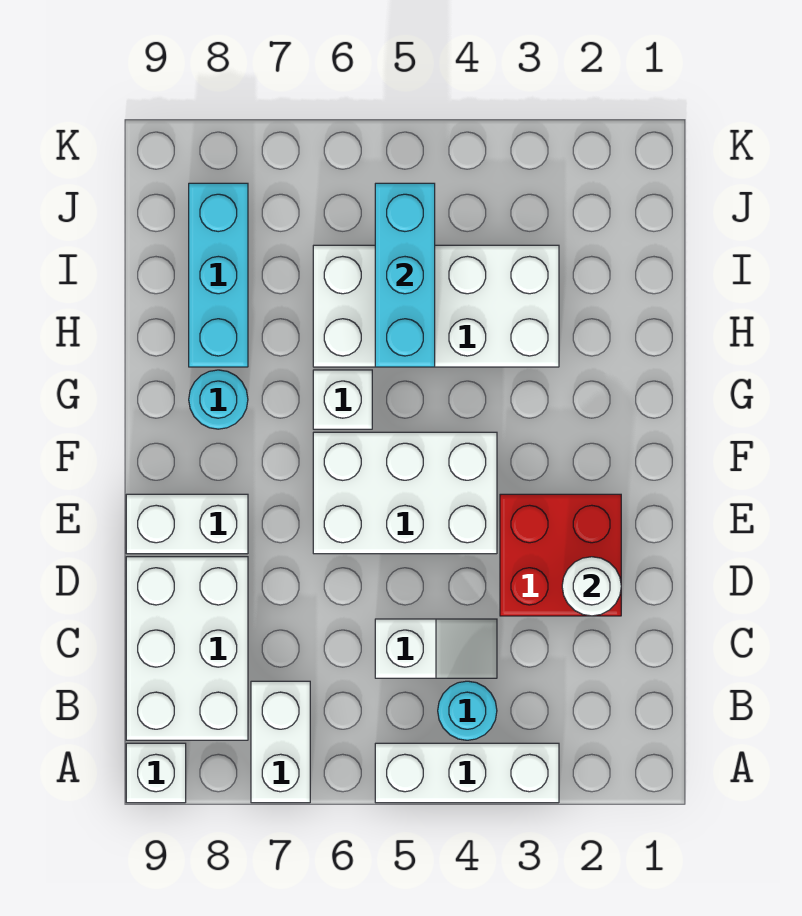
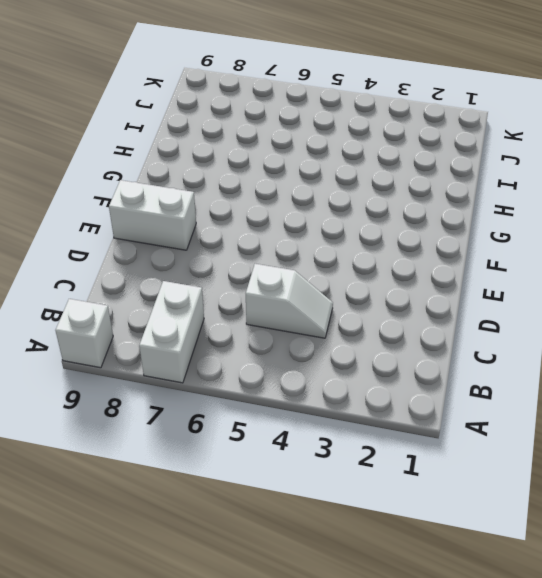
none -> white 1x3 brick [375,743,559,803]
none -> cyan 1x1 round brick [438,681,497,740]
none -> white 2x3 brick [126,557,248,740]

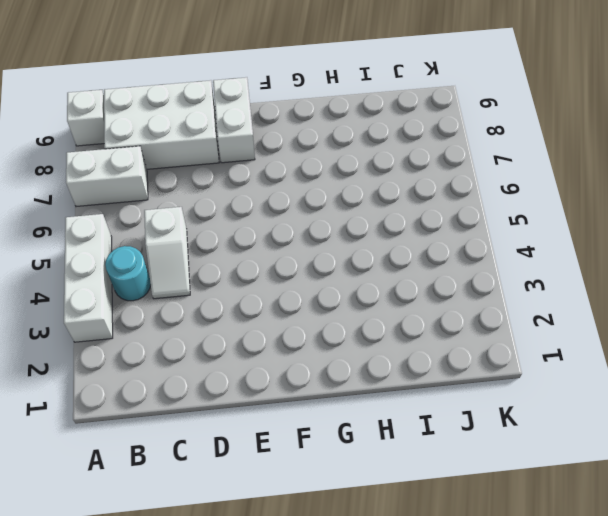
none -> red 2x2 brick [500,494,621,616]
none -> white 2x3 brick [313,432,497,554]
none -> white 1x1 brick [313,370,372,429]

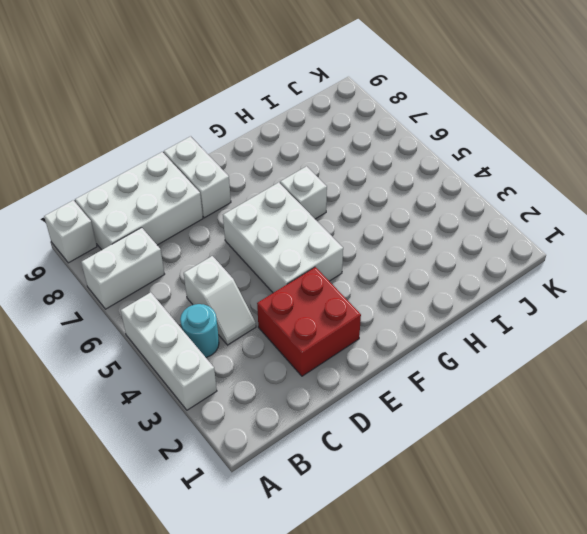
none -> cyan 1x1 round brick [189,370,248,429]
none -> white 2x4 brick [313,245,559,367]
none -> cyan 1x3 brick [189,183,248,367]

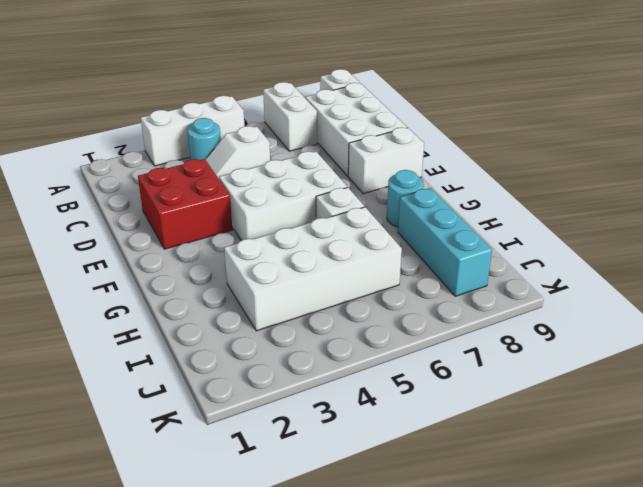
none -> white 1x1 round brick [562,557,621,616]
none -> cyan 1x3 brick [375,183,435,367]

